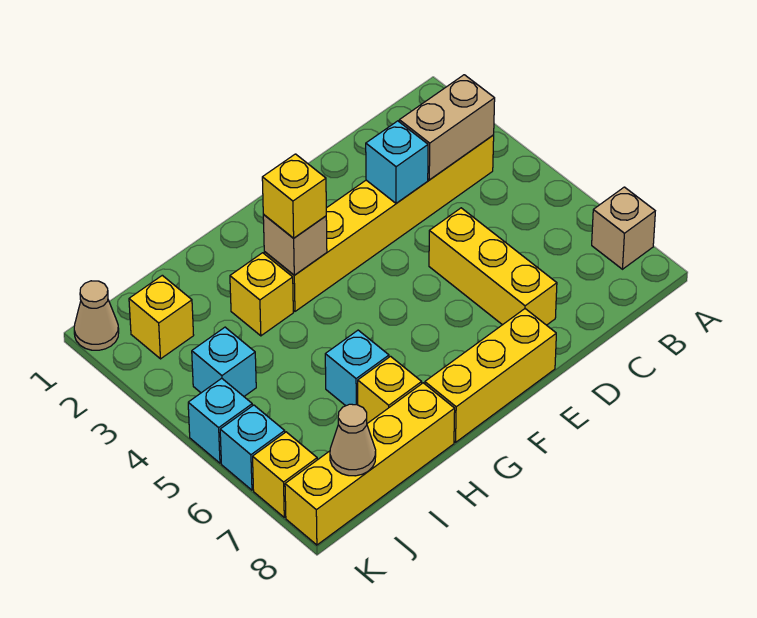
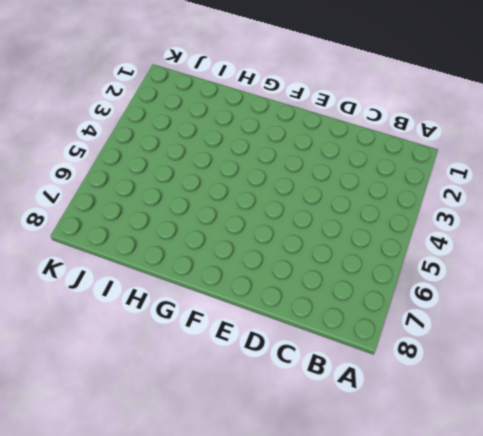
none -> tan 1x1 brick [592,187,655,269]
none -> yellow 1x6 brick [264,135,494,311]
none -> yellow 1x3 brick [429,208,557,325]

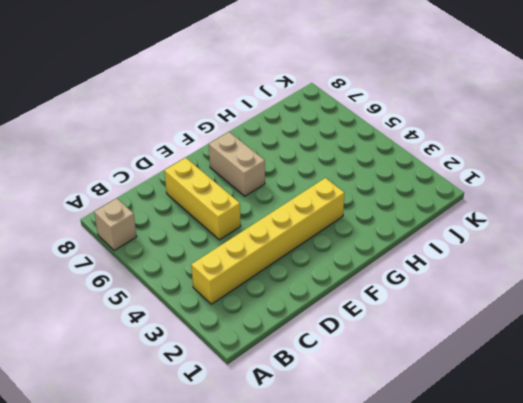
tan 1x2 brick [209,132,265,196] -> tan 1x2 brick turned to [399,75,495,180]
none -> yellow 1x3 brick [425,309,556,442]
none -> yellow 1x1 brick [230,253,293,336]
none -> cyan 1x1 brick [325,330,389,406]

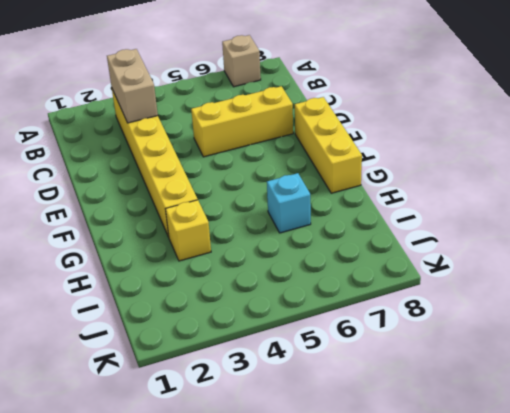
none -> yellow 1x1 brick [358,356,422,423]
none -> yellow 1x4 brick [285,383,455,545]
none -> yellow 1x1 brick [129,275,194,359]

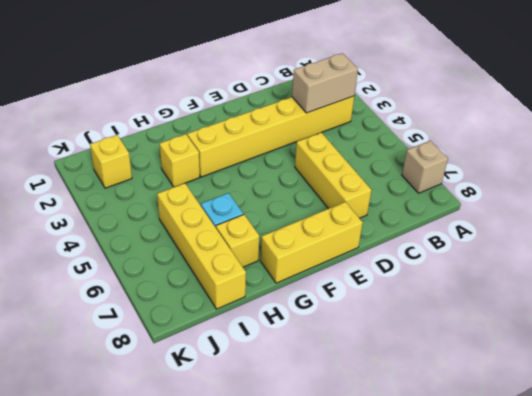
yellow 1x4 brick [157,183,246,309] -> yellow 1x4 brick turned to [285,383,455,545]
none -> cyan 1x1 brick [192,327,256,396]
none -> tan 1x1 cone [74,281,119,350]
none -> cyan 1x1 brick [188,378,252,463]

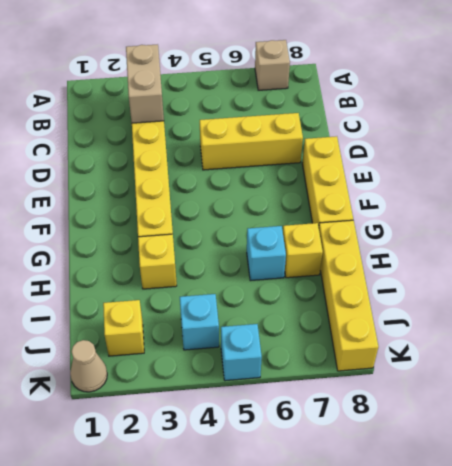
none -> cyan 1x1 brick [220,405,285,490]
none -> yellow 1x1 brick [253,432,317,517]
none -> cyan 1x1 brick [366,121,428,203]

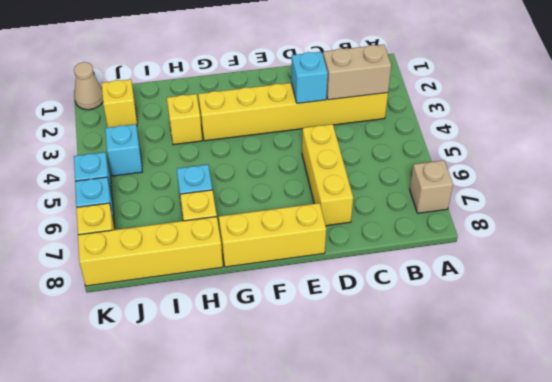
none -> tan 1x1 brick [263,215,327,275]
none -> tan 1x1 cone [330,404,376,476]
none -> yellow 1x1 brick [262,154,326,238]

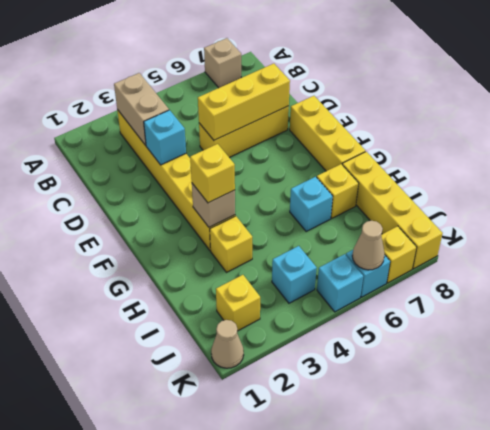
yellow 1x3 brick [198,64,290,140] -> none
tan 1x1 cone [352,221,385,270] -> tan 1x1 cone moved to [330,404,376,476]

